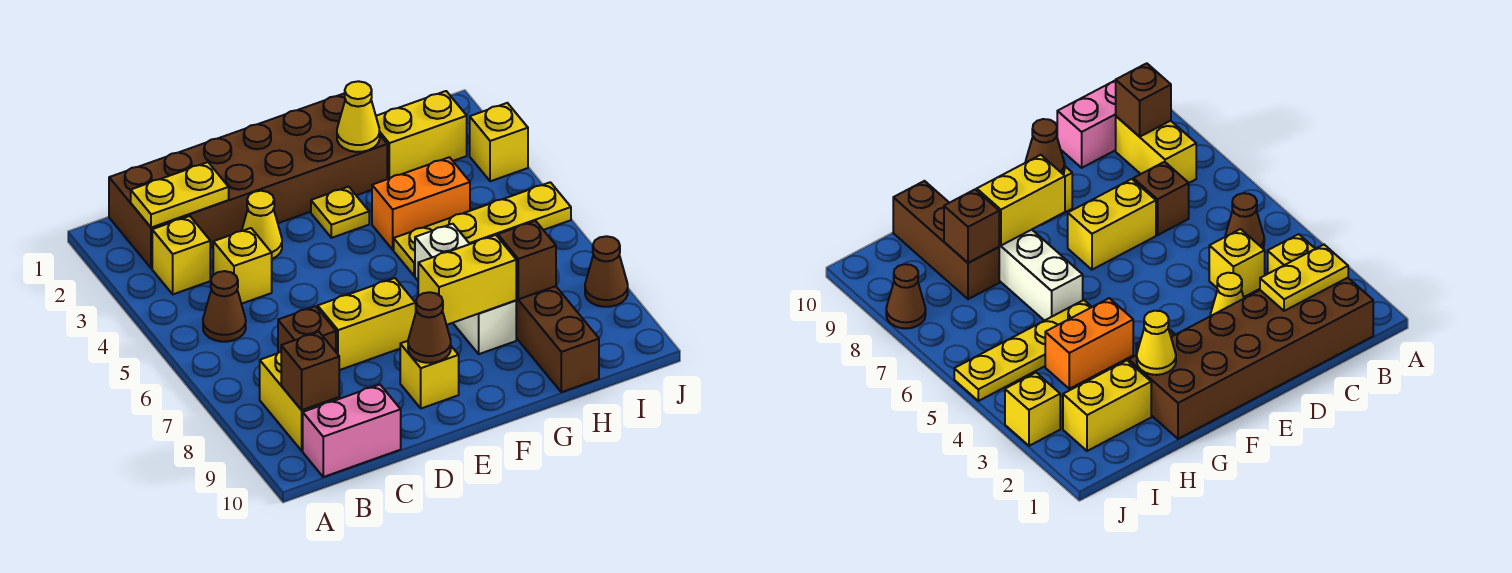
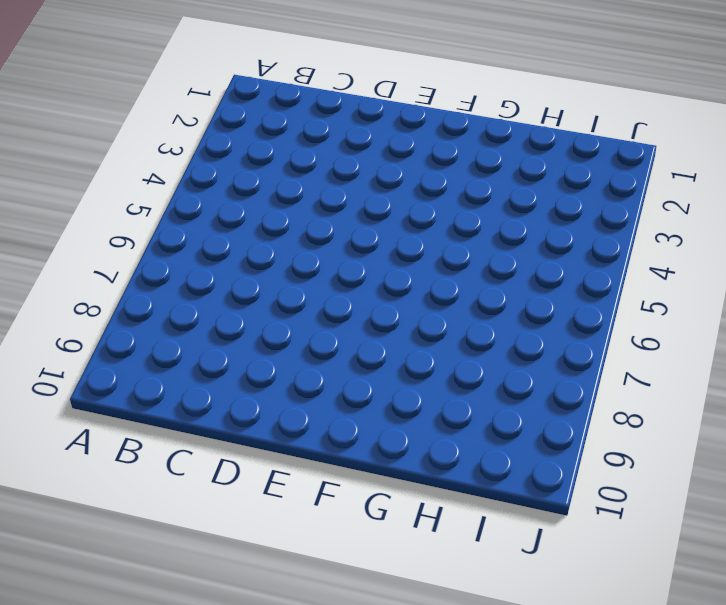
none -> brown 2x6 brick [109,93,387,268]
none -> yellow 1x1 brick [152,216,210,294]
none -> brown 1x1 cone [203,271,246,342]

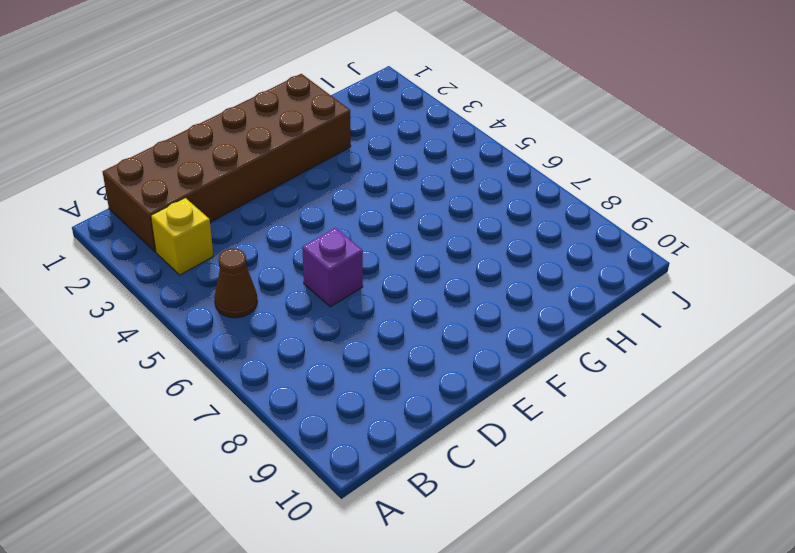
purple 1x1 brick [302,228,363,307] -> none
none -> yellow 1x2 brick [260,352,339,451]
none -> pink 1x2 brick [303,385,401,477]
none -> yellow 1x1 brick [213,228,272,304]

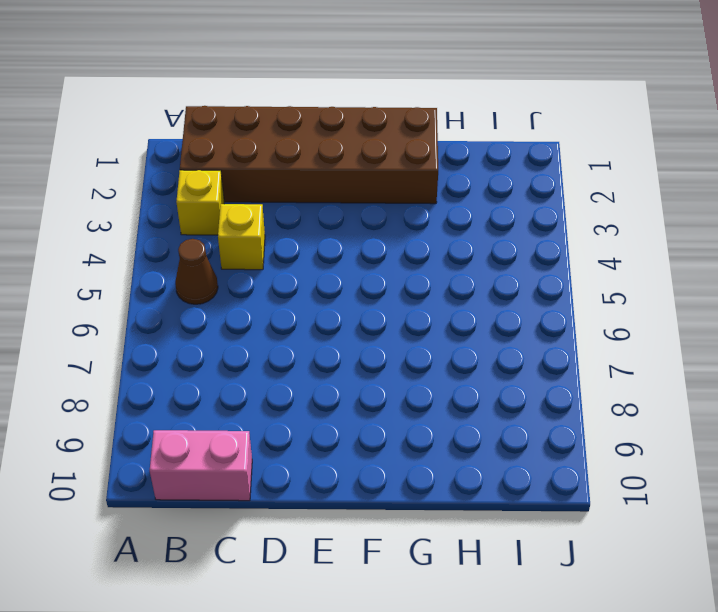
none -> yellow 1x2 brick [260,352,339,451]
none -> brown 1x1 brick [278,306,336,353]
none -> yellow 1x1 cone [242,191,282,259]

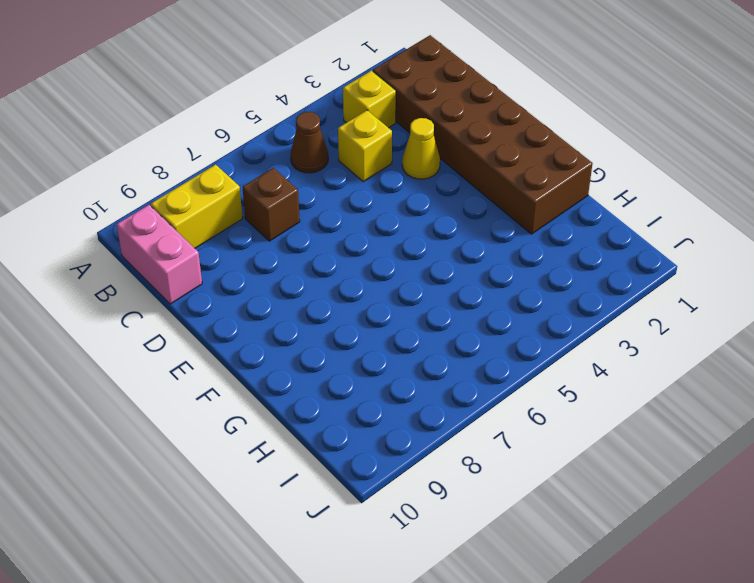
none -> yellow 1x2 brick [318,278,416,370]
none -> yellow 1x1 brick [400,341,459,408]
none -> yellow 1x1 plate [311,187,369,238]

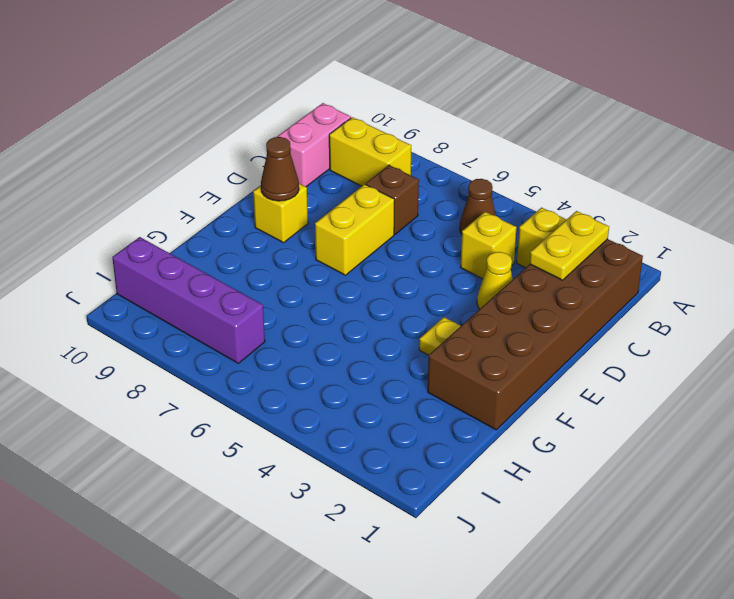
purple 1x4 brick [112,237,265,363] -> none
none -> orange 1x2 brick [372,157,470,250]
none -> yellow 1x4 plate [394,182,571,276]
none -> white 1x3 brick [415,224,516,354]

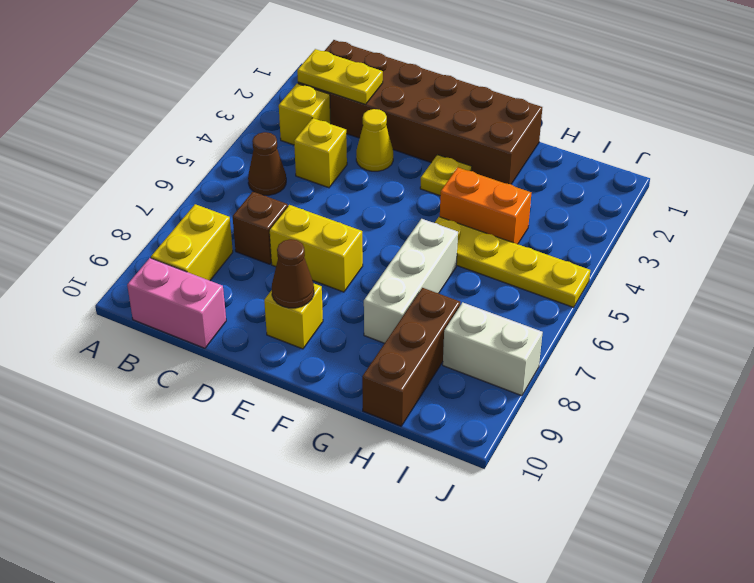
white 1x2 brick [443,302,543,396] -> brown 1x1 cone [585,236,628,307]
none -> yellow 1x2 brick [376,91,467,179]
none -> yellow 1x1 brick [470,103,528,181]
none -> brown 1x1 brick [281,332,339,410]

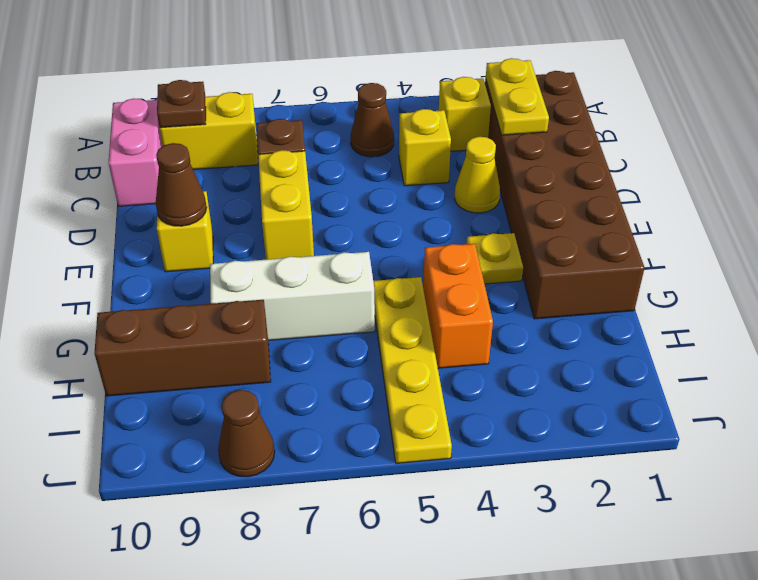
brown 1x1 plate [157,80,206,128] -> brown 1x1 brick [281,332,339,410]
none -> yellow 1x2 brick [376,91,467,179]
none -> yellow 1x1 brick [470,103,528,181]
none -> yellow 1x2 brick [418,235,516,325]

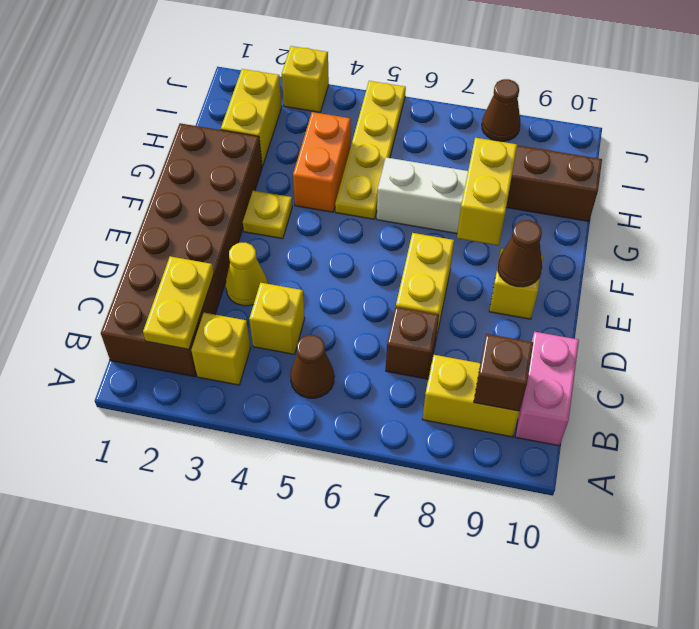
none -> yellow 1x1 cone [337,81,380,152]
none -> brown 1x1 brick [498,221,556,299]

